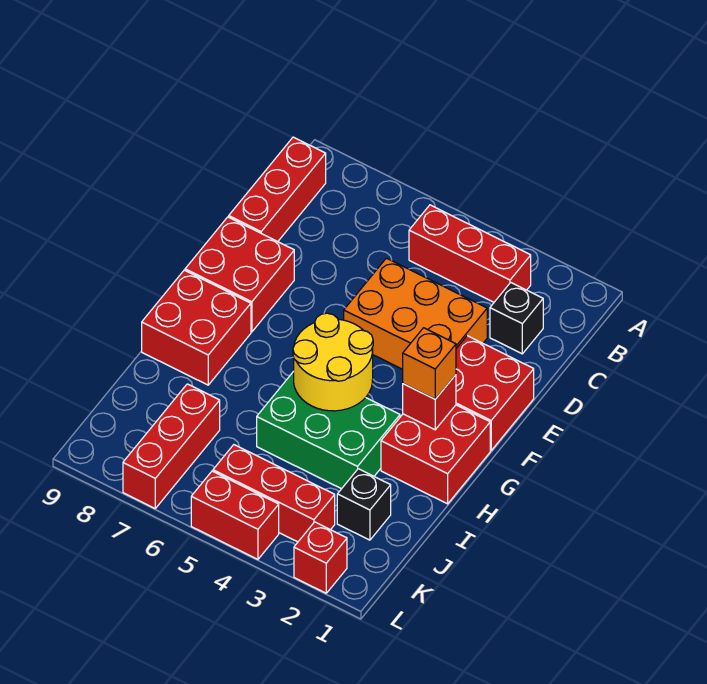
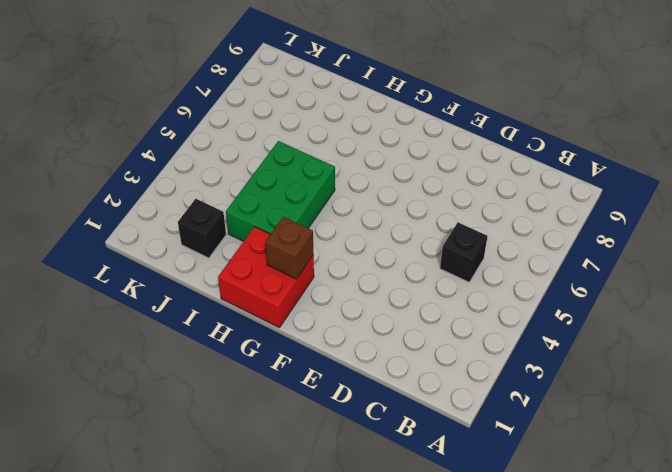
black 1x1 brick [440,223,487,282] -> black 1x1 brick moved to [490,283,543,354]
brown 1x1 brick [265,217,313,279] -> red 1x1 brick [403,375,456,430]
none -> red 1x3 brick [409,205,531,302]
none -> red 1x3 brick [229,137,326,242]
none -> orange 2x3 brick [344,258,487,369]

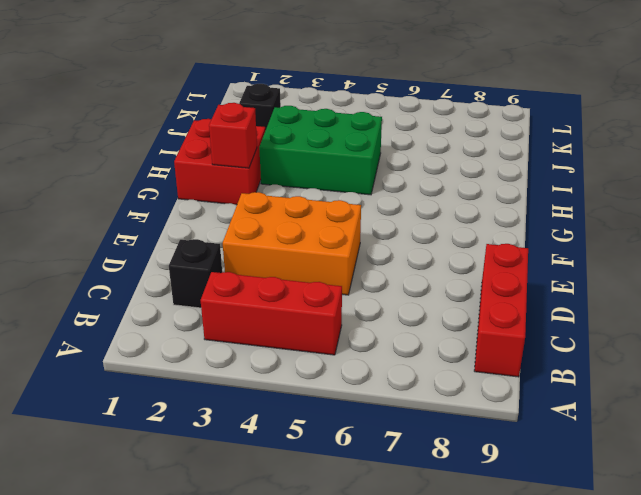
none -> red 2x2 brick [456,336,534,450]
none -> red 2x2 brick [185,217,294,332]
none -> red 2x2 brick [142,270,251,385]

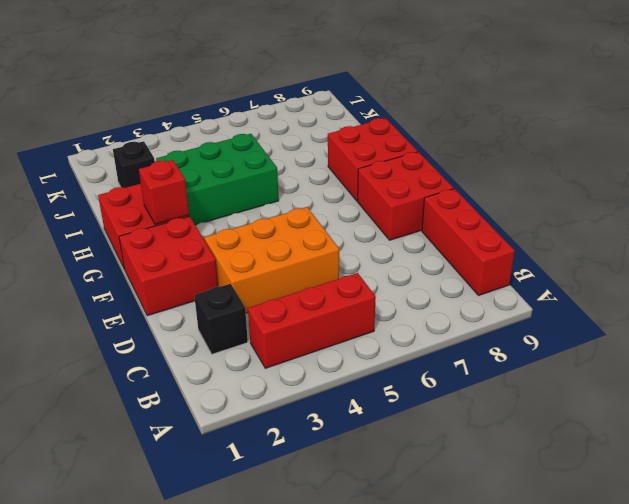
none -> red 1x3 brick [123,384,220,508]
none -> red 1x3 brick [213,445,335,542]
none -> red 1x1 brick [294,522,347,593]

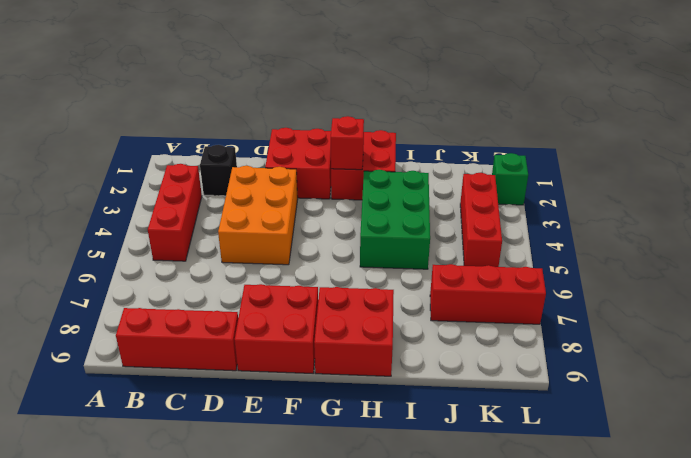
green 1x1 brick [492,153,528,205] -> red 1x1 brick [294,522,347,593]
none -> black 1x1 brick [337,469,391,540]
none -> red 1x2 brick [191,471,279,559]
none -> yellow 2x2 round brick [293,313,373,411]

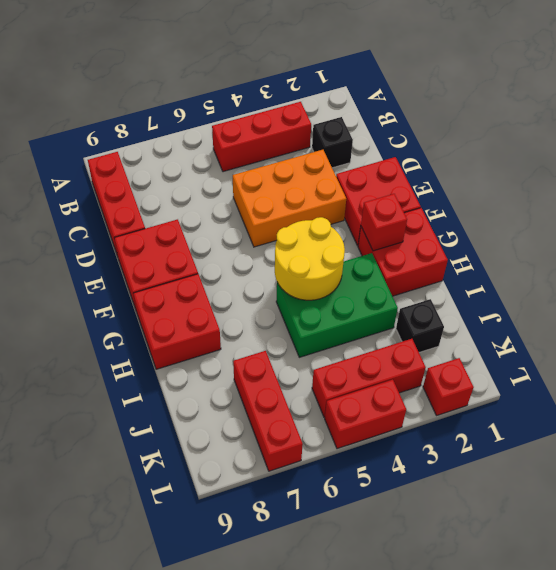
none -> orange 1x1 brick [403,328,456,399]

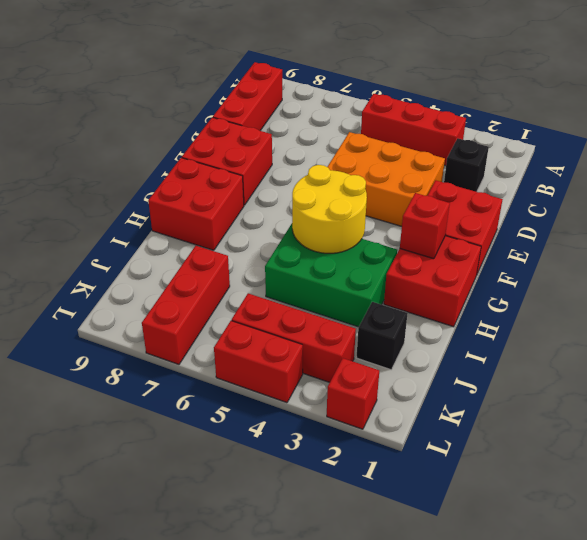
none -> orange 1x1 brick [403,328,456,399]

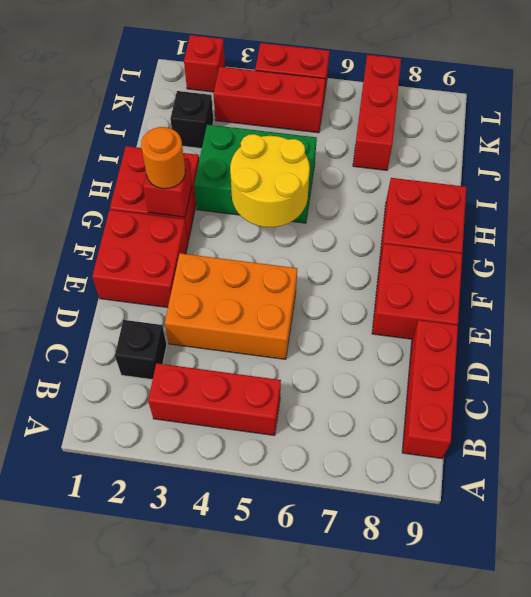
orange 1x1 round brick [141,127,185,189] -> orange 1x1 brick [403,328,456,399]

